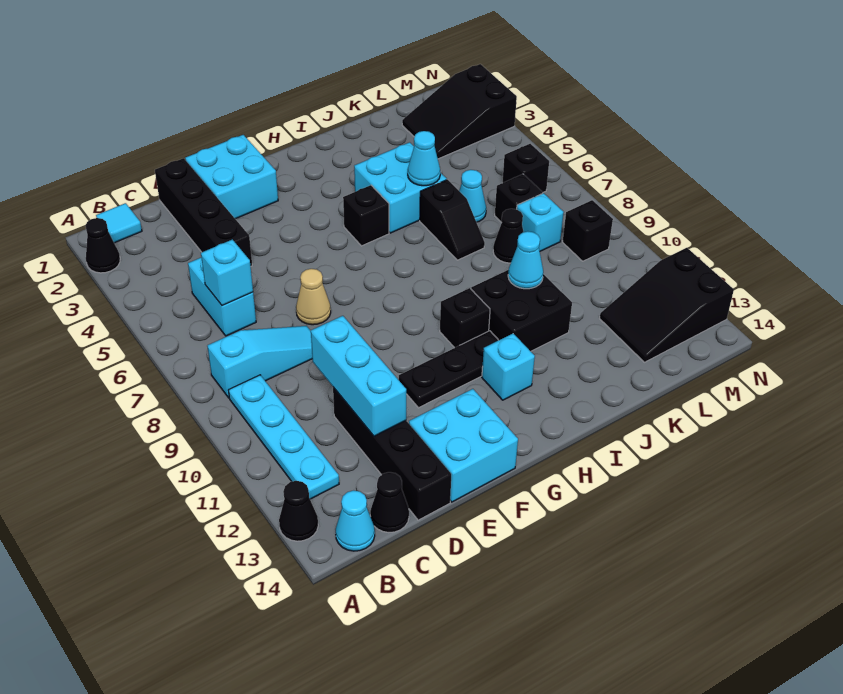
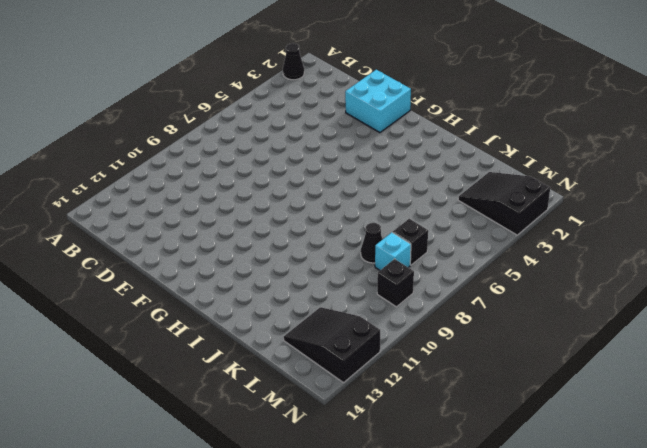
none -> black 1x1 cone [279,481,318,541]
none -> cyan 1x1 tile [96,203,142,243]
none -> cyan 1x3 slope [207,326,312,398]
none -> cyan 1x4 plate [228,375,339,499]

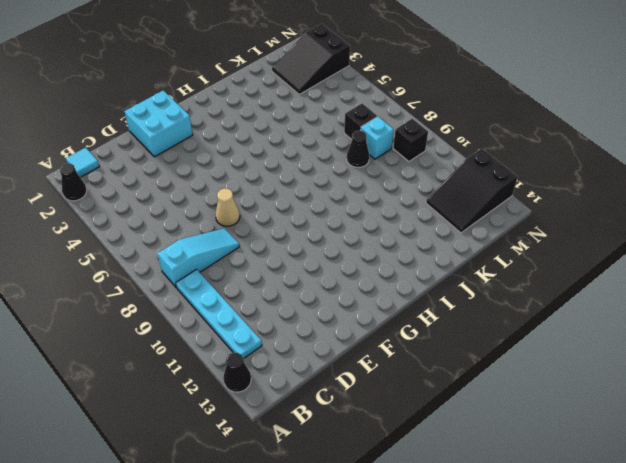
none -> cyan 1x1 cone [336,490,375,551]
none -> cyan 1x2 brick [188,258,256,336]
none -> black 1x1 cone [370,472,409,533]
none -> black 1x4 brick [155,158,252,266]

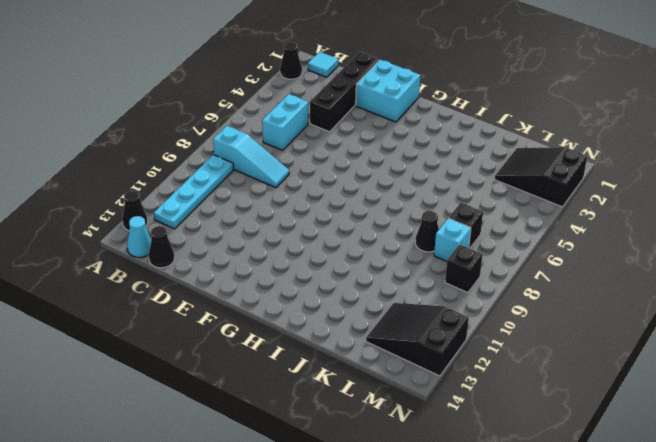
none -> black 1x4 brick [333,387,451,520]
none -> tan 1x1 cone [296,269,331,325]
none -> cyan 2x2 brick [409,389,518,502]
none -> black 1x3 plate [399,331,498,408]

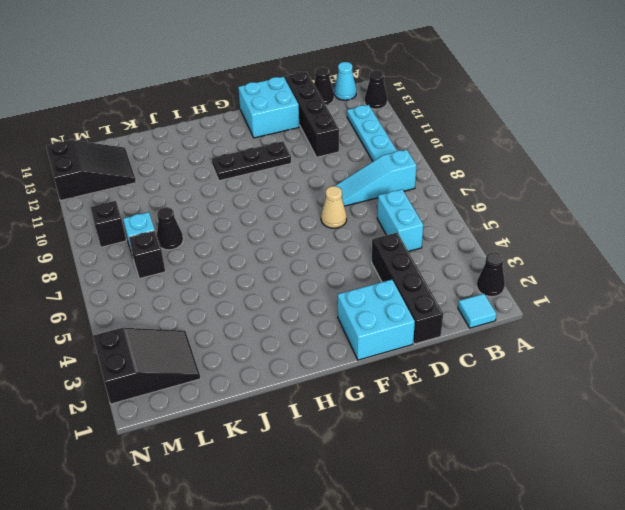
none -> black 1x1 brick [343,185,389,246]
none -> black 1x1 brick [440,288,490,348]
none -> cyan 1x1 brick [482,334,535,400]
none -> cyan 2x2 brick [354,142,447,233]

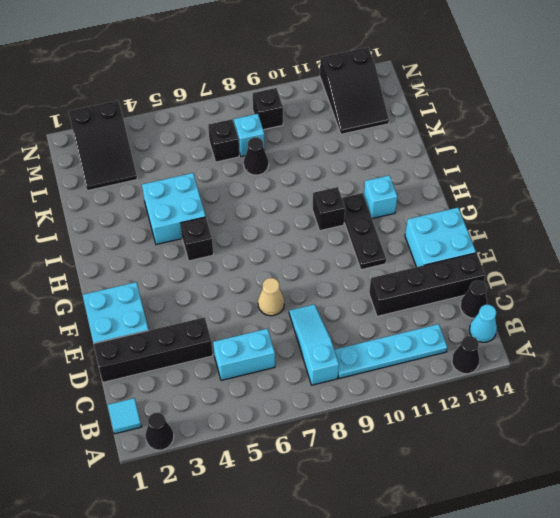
none -> black 2x2 brick [471,270,572,351]
none -> black 1x2 slope [420,180,485,260]
none -> cyan 1x1 cone [459,170,486,222]
none -> black 1x1 brick [502,144,549,192]

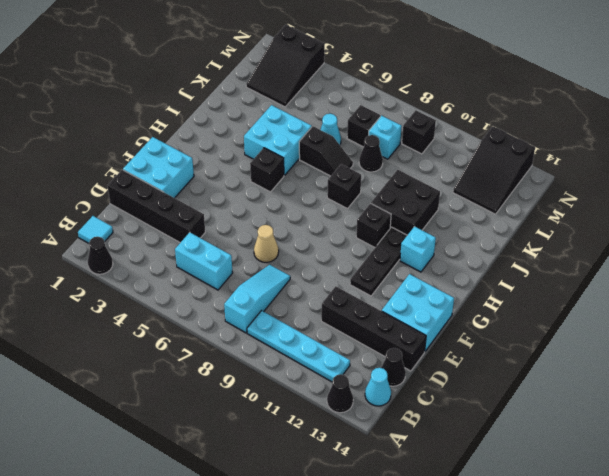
black 1x1 brick [327,164,361,209] -> black 1x1 brick moved to [502,144,549,192]
none -> cyan 1x1 brick [201,239,253,306]
none -> cyan 1x3 brick [311,316,406,436]
none -> cyan 1x1 cone [408,131,440,186]
none -> cyan 1x1 cone [508,231,543,289]

